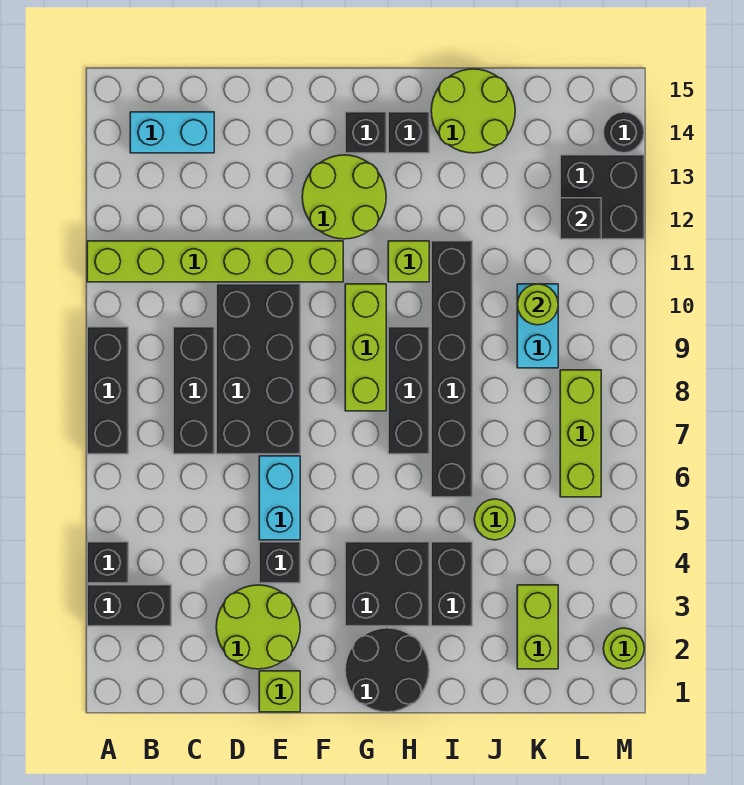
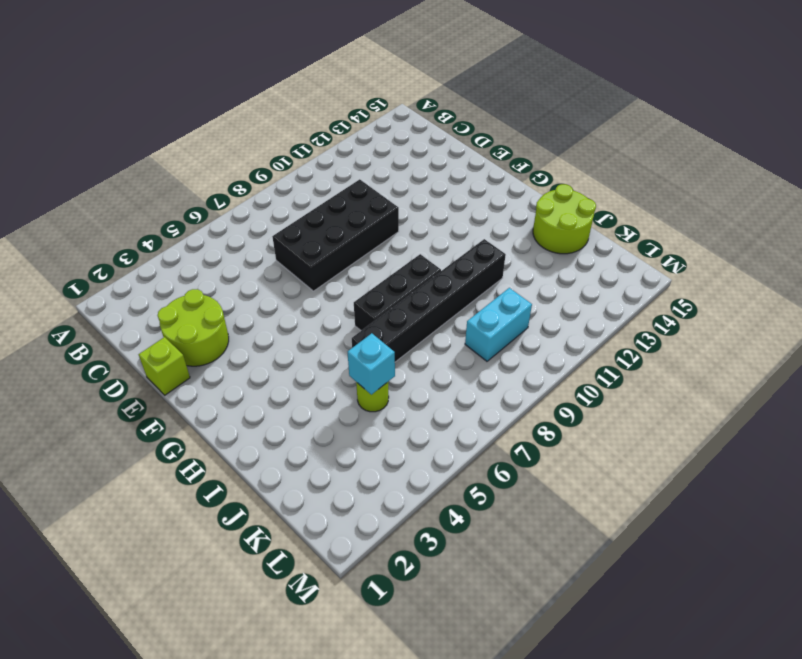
cyan 1x1 brick [348,333,395,395] -> none
none -> black 1x2 brick [87,585,171,626]
none -> black 1x1 brick [87,542,128,583]
none -> black 1x3 brick [87,327,128,454]
none -> lime 1x6 brick [87,241,343,282]

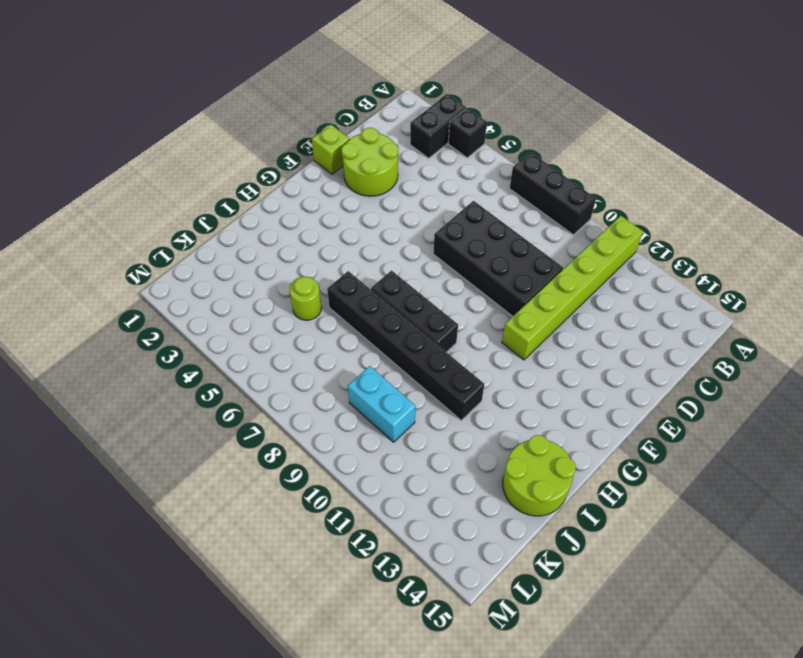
none -> cyan 1x2 brick [130,112,214,153]
none -> black 1x3 brick [173,327,214,454]
none -> black 1x1 brick [259,542,300,583]
none -> cyan 1x2 brick [259,456,300,540]

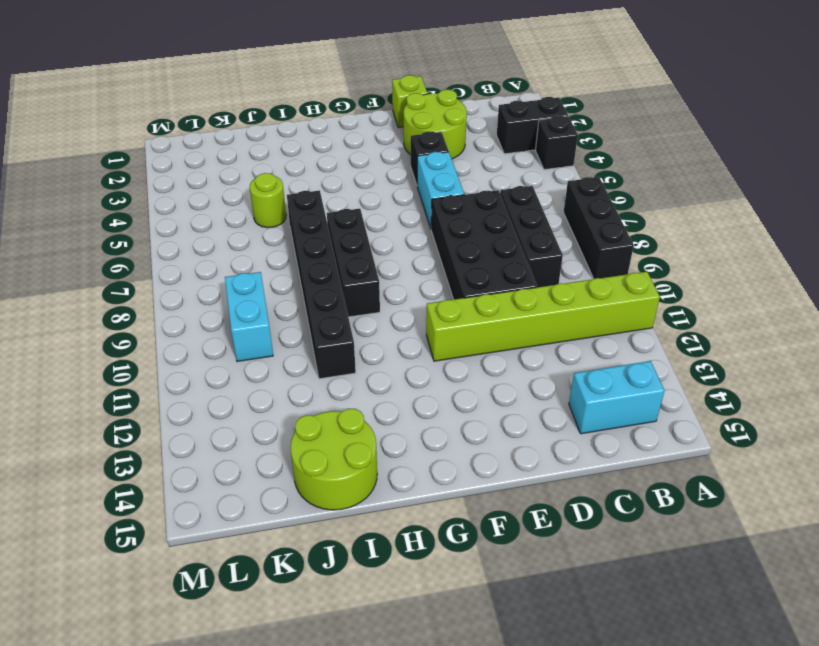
none -> lime 2x2 round brick [302,155,386,239]
none -> black 2x2 round brick [345,628,429,712]
none -> black 2x2 brick [345,542,429,626]
none -> lime 1x3 brick [345,284,386,411]

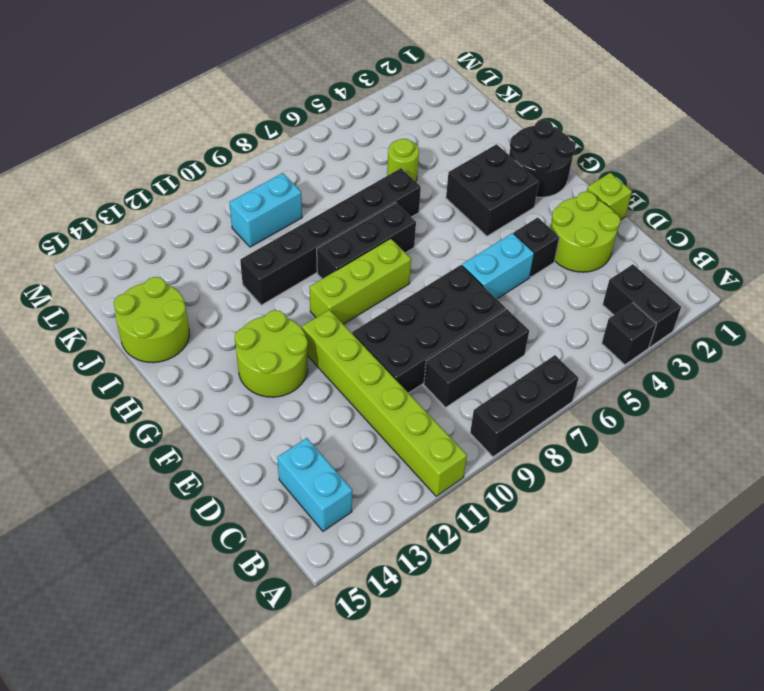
none -> black 1x1 brick [345,112,386,153]
none -> lime 1x1 brick [388,241,429,282]
none -> black 1x1 brick [388,112,429,153]
none -> black 1x2 brick [431,542,472,626]

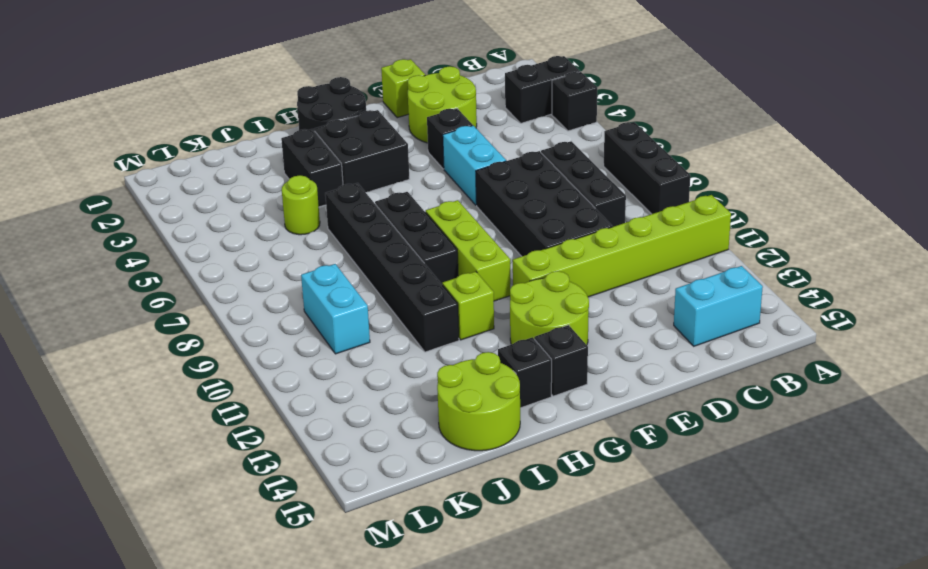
none -> lime 1x2 brick [517,585,558,669]
none -> lime 1x3 brick [560,370,601,497]
none -> black 2x2 brick [560,155,644,239]
none -> lime 1x1 round brick [603,628,644,669]

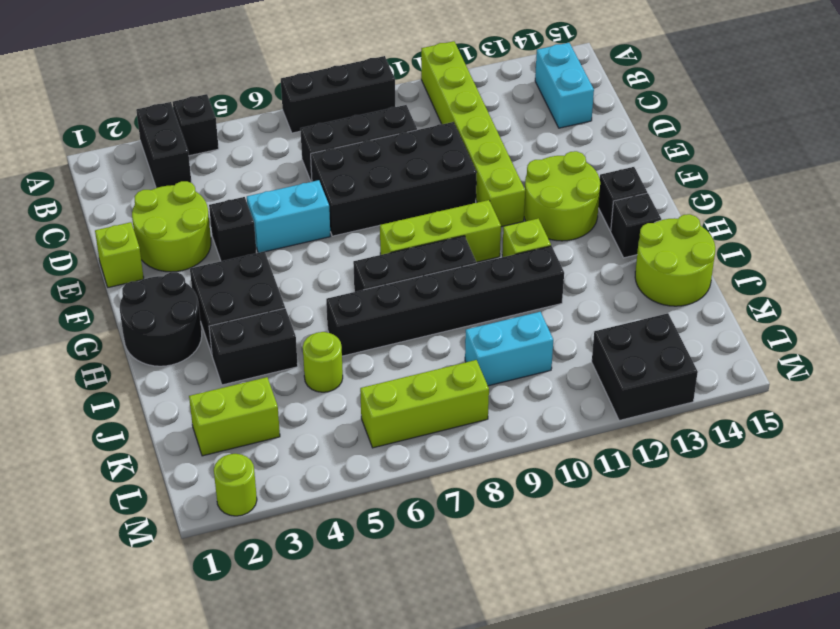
none -> black 1x1 round brick [603,112,644,153]
none -> lime 1x1 round brick [517,284,558,325]
none -> black 1x1 brick [560,198,601,239]

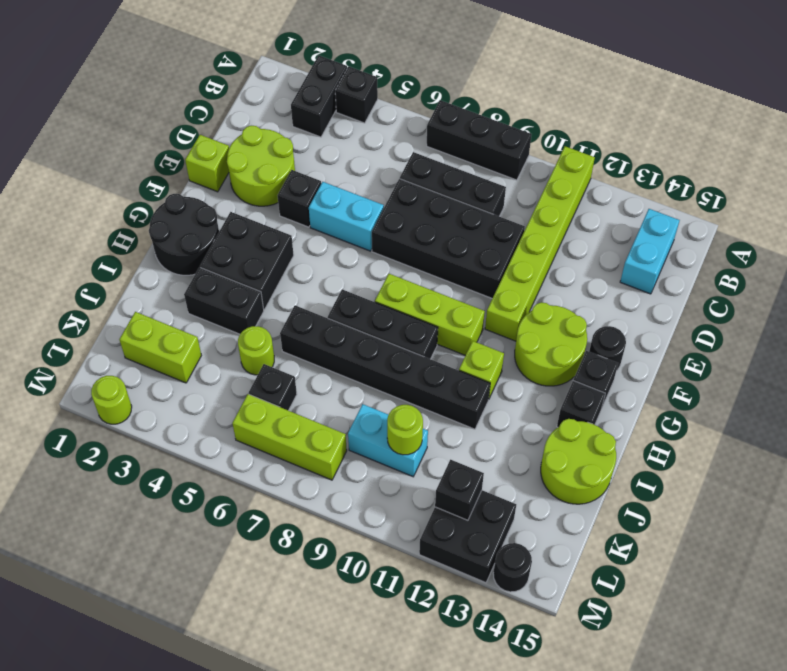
black 1x1 round brick [589,326,626,371] -> none
black 1x1 brick [249,364,297,410] -> none

